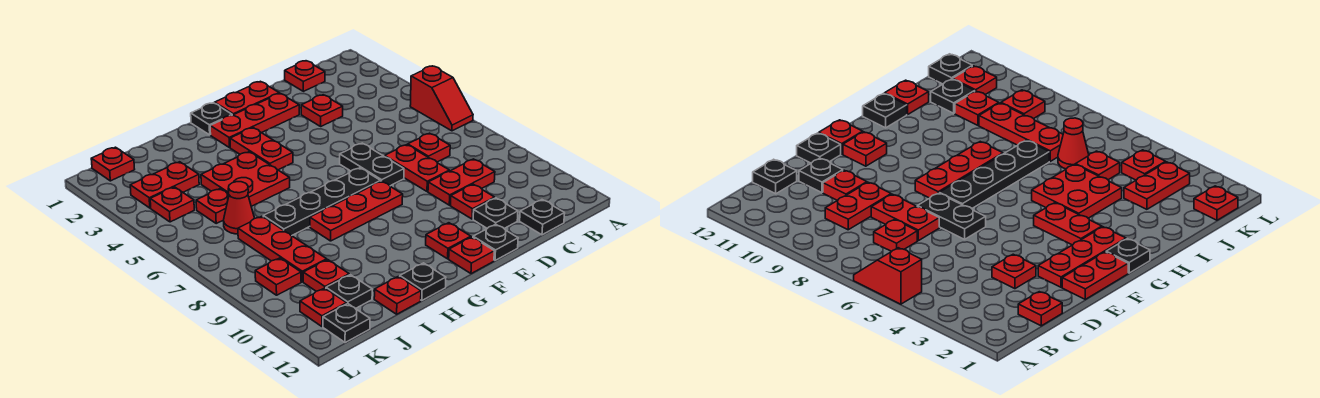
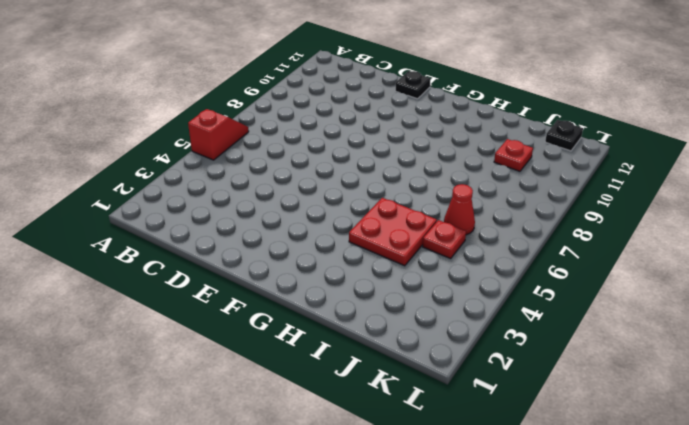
none -> red 1x1 plate [285,61,325,91]
none -> red 1x1 plate [408,133,450,162]
none -> red 1x2 plate [428,159,495,205]
none -> black 1x1 plate [520,200,565,235]

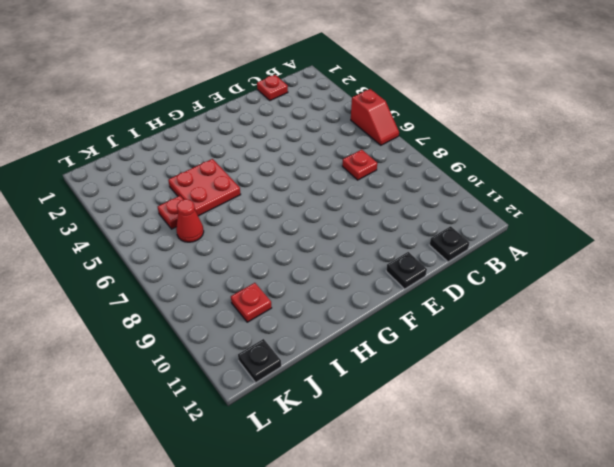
none -> red 1x2 plate [428,159,495,205]
none -> red 1x1 plate [301,95,343,126]
none -> red 1x2 plate [385,145,449,191]
none -> red 1x1 plate [450,184,495,219]

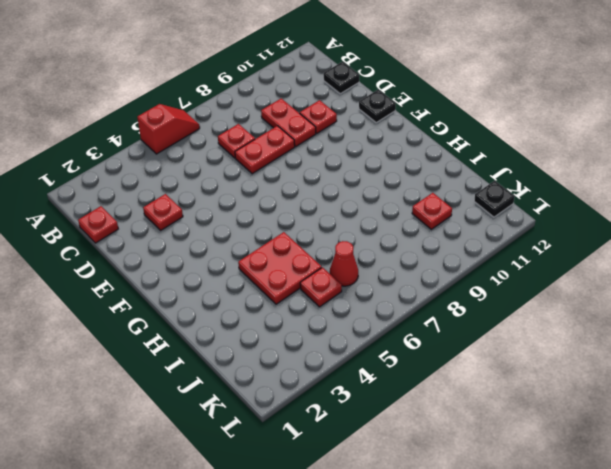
none -> black 1x1 plate [473,198,518,228]
none -> red 1x2 plate [215,81,279,115]
none -> red 1x3 plate [210,93,299,148]
none -> black 1x2 plate [340,143,404,186]

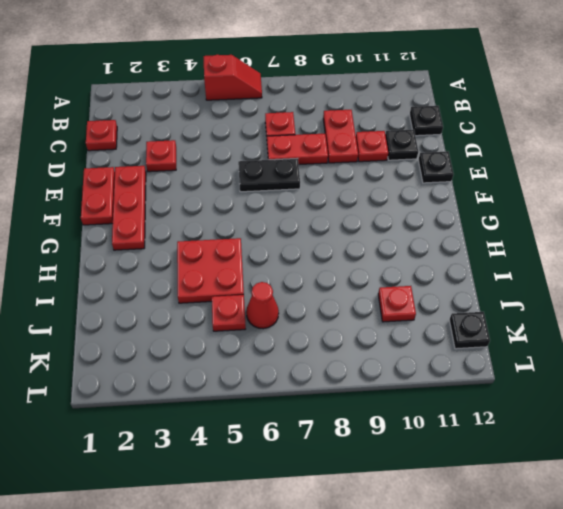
none -> black 1x4 plate [263,168,381,236]
none -> red 1x3 plate [310,181,403,241]
none -> red 1x1 plate [426,223,471,259]
none -> red 1x1 plate [449,237,494,274]

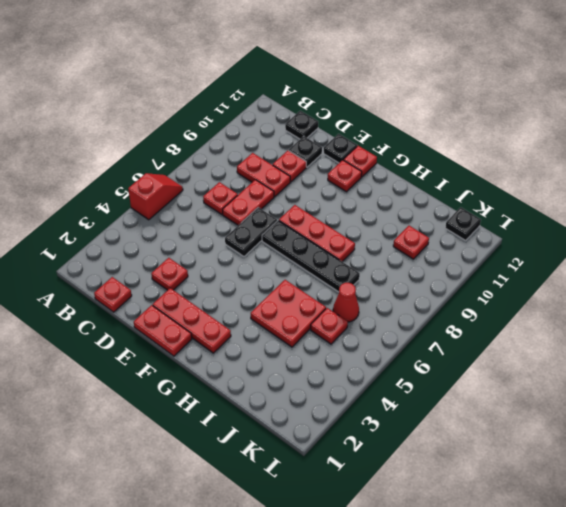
none -> black 1x1 plate [191,103,232,135]
none -> red 1x2 plate [230,128,293,170]
none -> black 1x1 plate [400,263,446,301]
none -> red 1x1 plate [374,276,421,314]

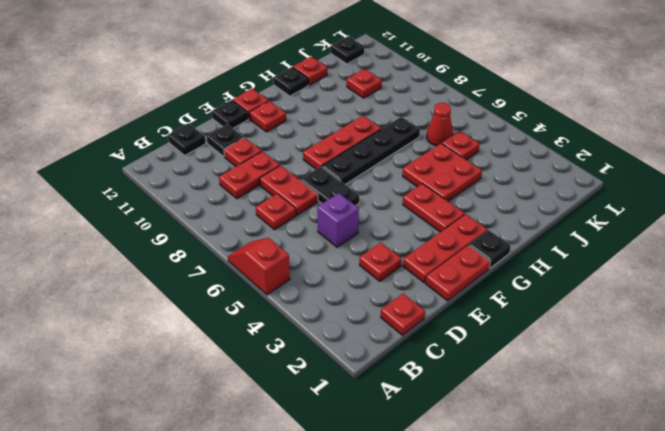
purple 1x1 brick [317,193,359,247] -> none
none -> red 1x2 plate [130,162,199,208]
none -> red 1x3 plate [238,216,327,282]
none -> black 1x1 plate [326,275,372,309]
none -> red 1x1 plate [91,147,135,181]

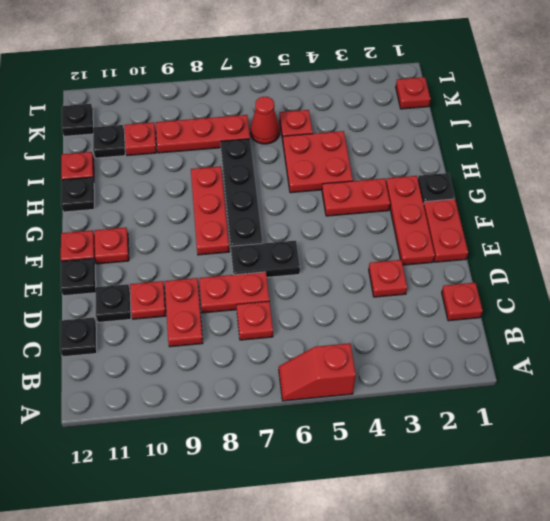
none -> red 1x2 plate [130,162,199,208]
none -> red 1x1 plate [150,187,194,222]
none -> red 1x1 plate [255,258,301,295]
none -> red 1x1 plate [300,288,347,326]

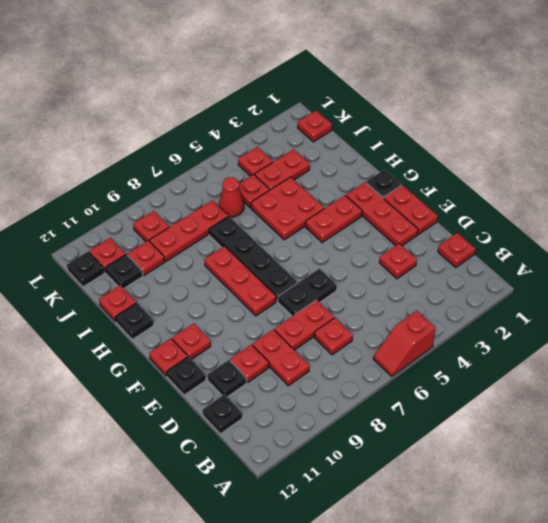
red 1x2 plate [255,149,310,190] -> red 1x2 plate turned to [130,162,199,208]

